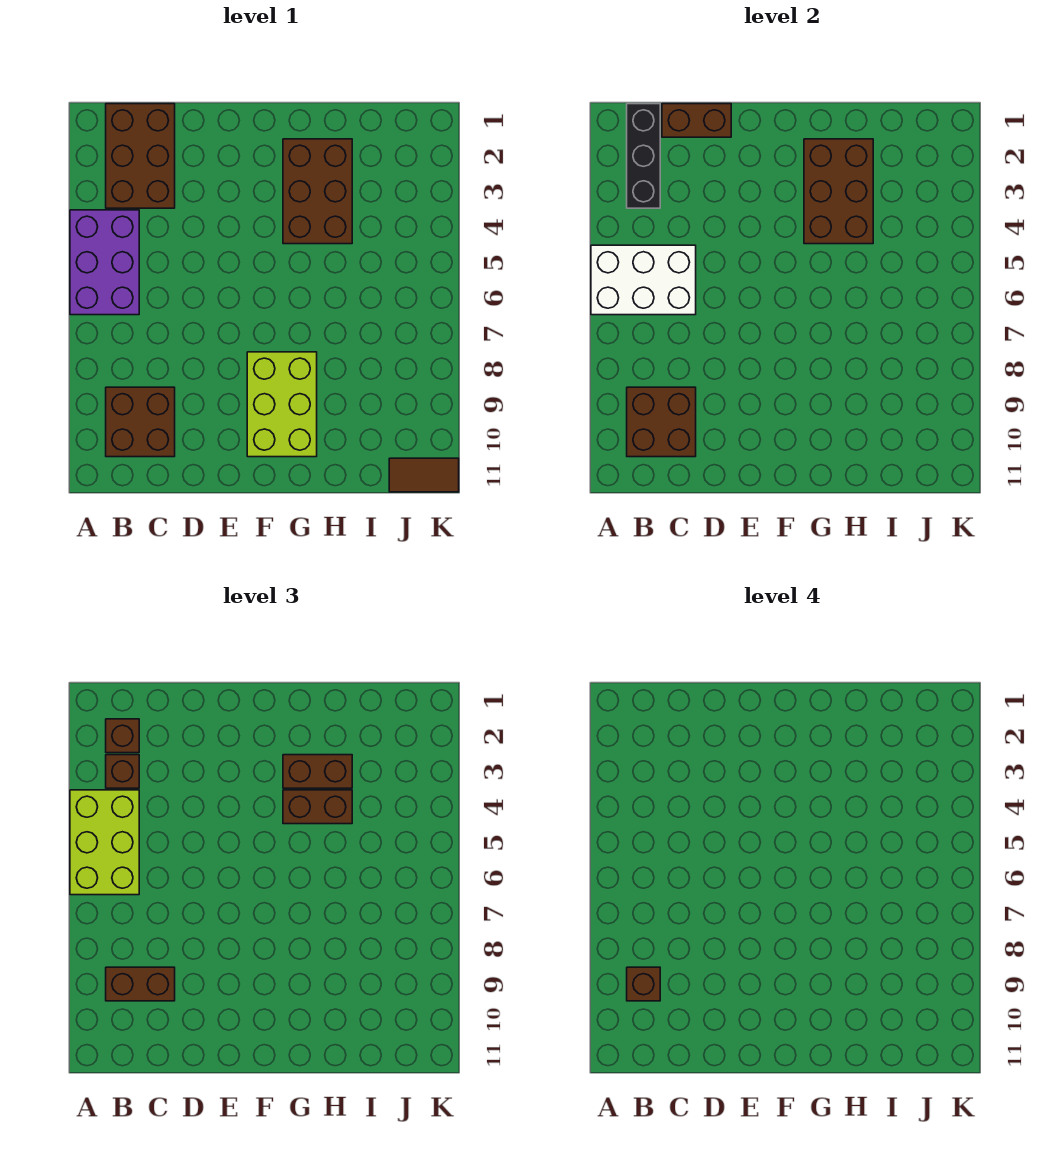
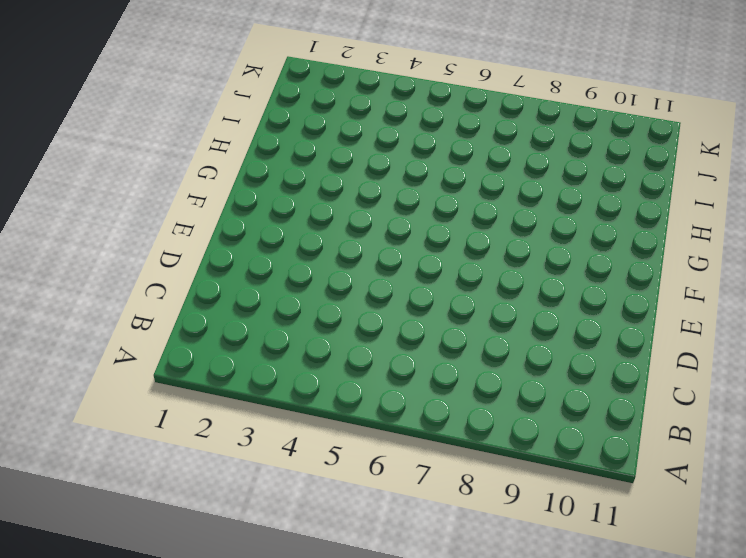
none -> purple 2x3 brick [70,210,139,315]
none -> brown 2x3 brick [106,104,175,208]
none -> brown 2x2 brick [106,387,175,457]

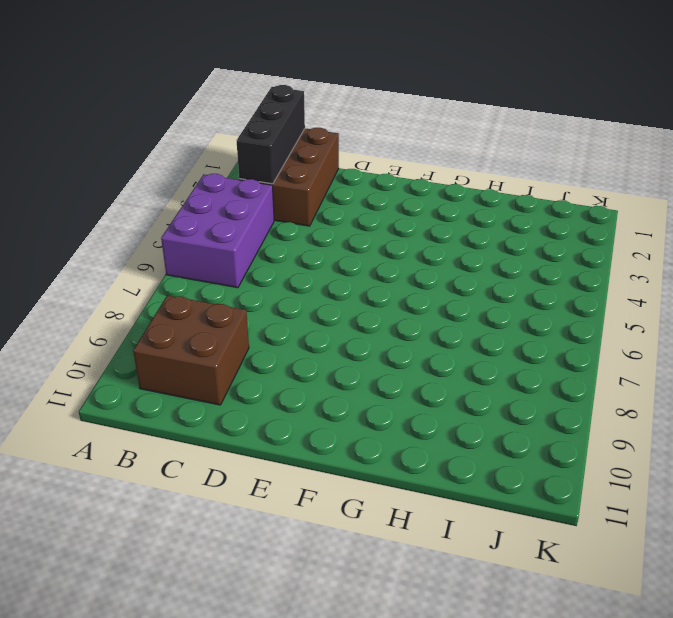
none -> lime 2x3 brick [247,352,317,457]
none -> brown 2x3 brick [283,139,352,244]
none -> brown 1x2 tile [389,458,459,492]

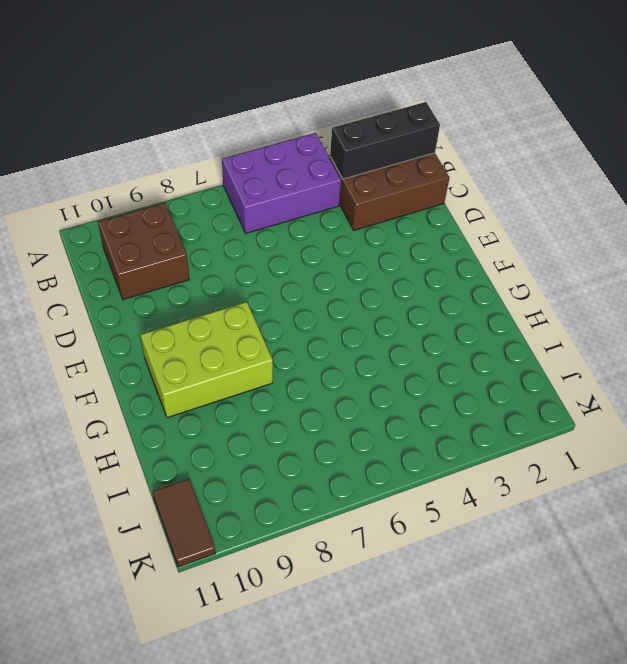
none -> brown 2x3 brick [283,139,352,244]
none -> white 2x3 brick [591,245,696,315]
none -> brown 2x2 brick [627,387,696,457]

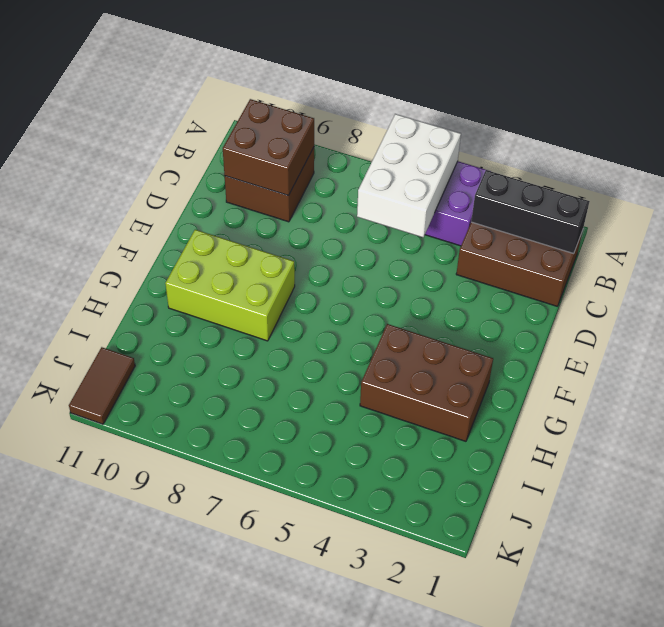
none -> brown 1x2 brick [662,104,731,137]
none -> brown 2x3 brick [804,139,873,244]
none -> lime 2x3 brick [70,790,139,895]

